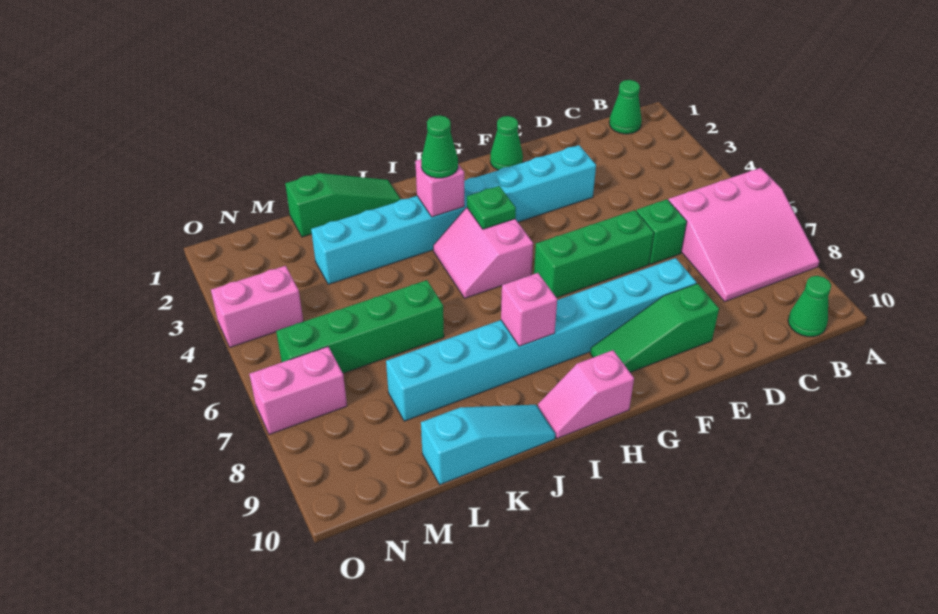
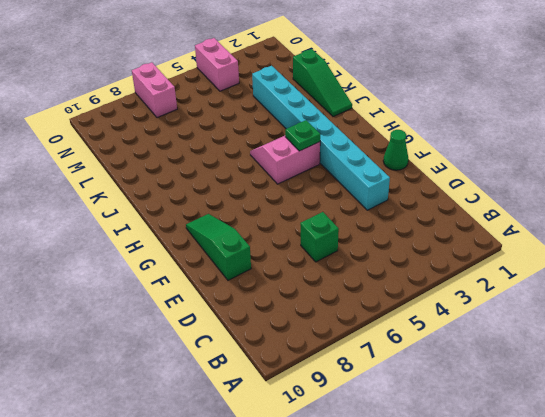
none -> pink 3x3 slope [668,168,819,302]
none -> green 1x1 cone [609,80,642,134]
none -> green 1x1 cone [788,276,831,337]

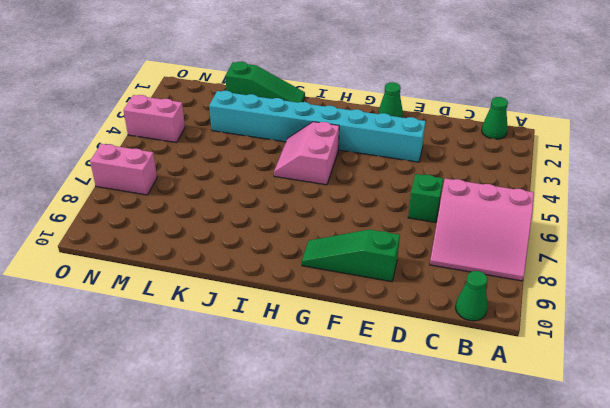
none -> green 1x3 brick [534,210,654,298]
none -> cyan 1x8 brick [386,258,696,421]
none -> pink 1x2 slope [538,350,634,438]

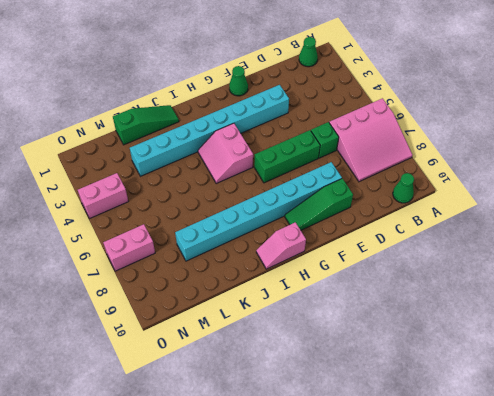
none -> cyan 1x3 slope [421,405,555,485]
none -> green 1x4 brick [276,280,444,373]
none -> green 1x1 plate [467,186,516,229]

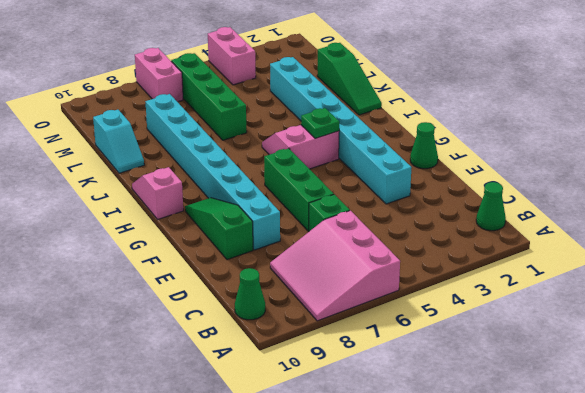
cyan 1x2 slope [93,110,144,173] -> cyan 1x3 slope [421,405,555,485]
none -> pink 1x1 brick [415,159,464,217]
none -> pink 1x1 brick [501,273,557,346]
none -> green 1x1 cone [421,115,458,178]

